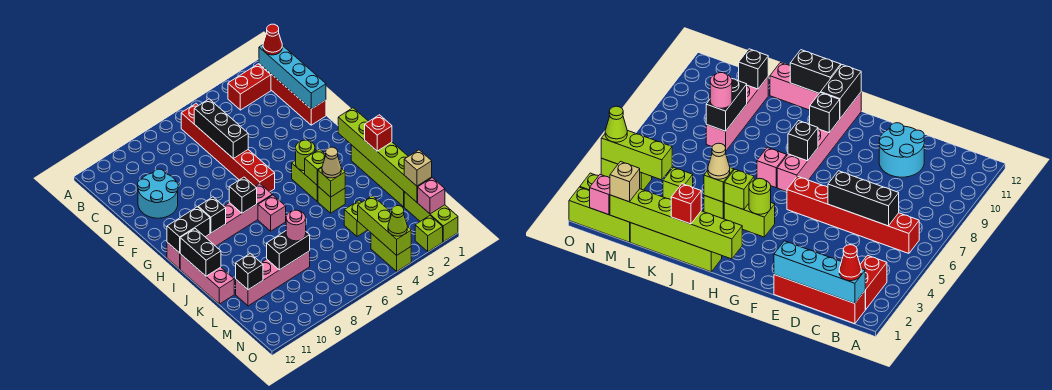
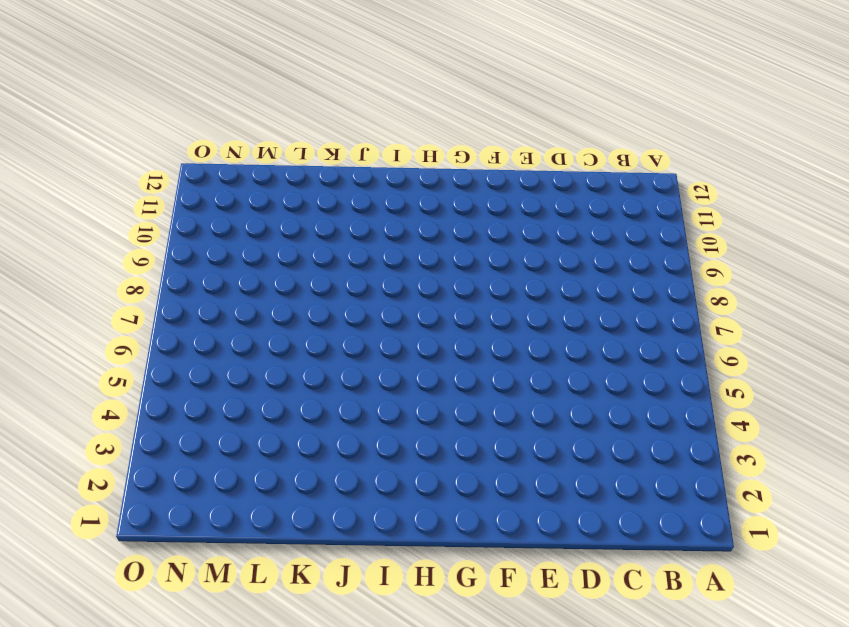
none -> red 1x4 brick [259,64,326,125]
none -> red 1x2 brick [228,64,271,110]
none -> red 1x6 brick [181,104,275,192]
none -> cyan 2x2 round brick [138,169,178,218]

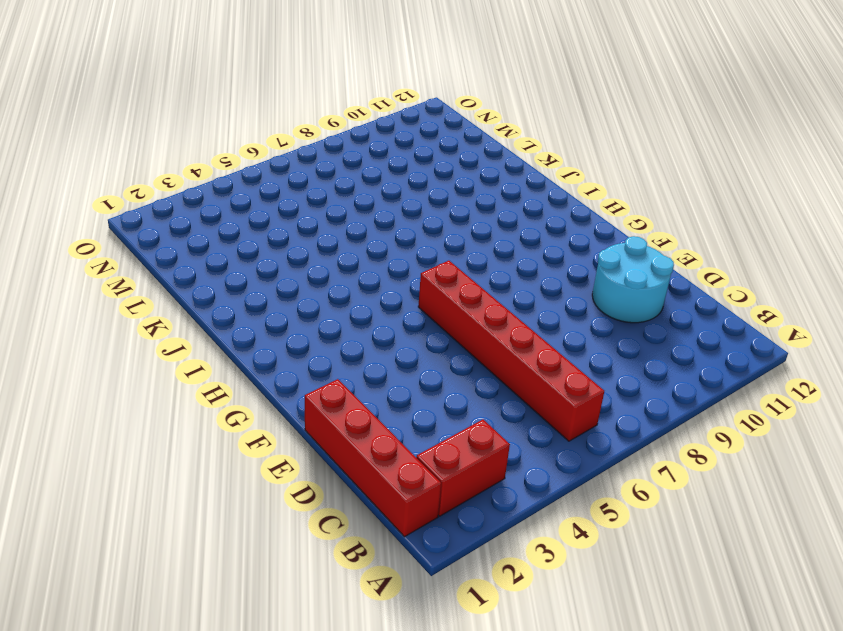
none -> lime 1x2 brick [292,160,318,201]
none -> pink 1x6 brick [167,183,272,269]
none -> lime 1x4 brick [351,145,404,207]
none -> pink 1x1 brick [258,195,286,231]

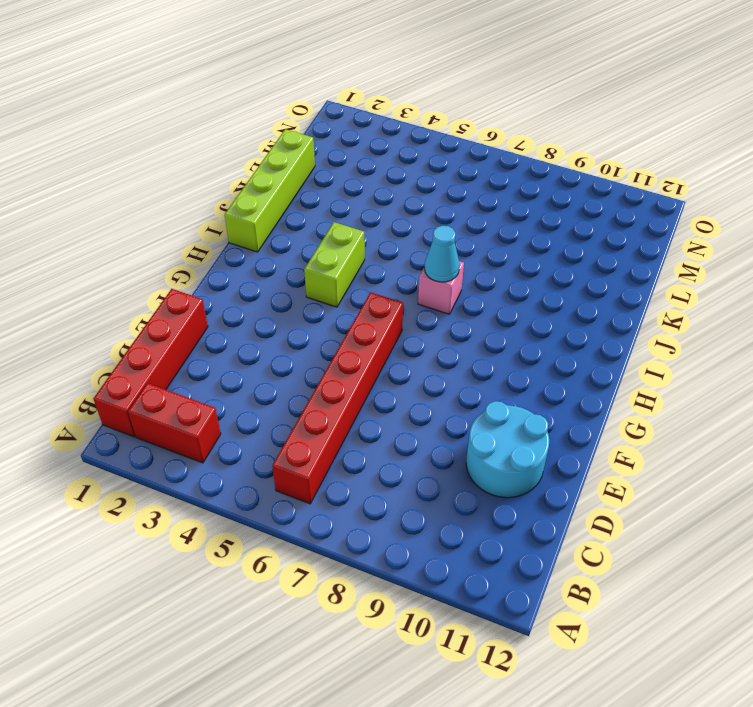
cyan 1x1 cone [424,226,460,282] -> none
none -> pink 1x6 brick [167,183,272,269]
none -> pink 1x3 brick [180,254,234,304]
none -> lime 1x1 brick [318,187,345,213]
none -> lime 1x1 brick [344,200,367,236]

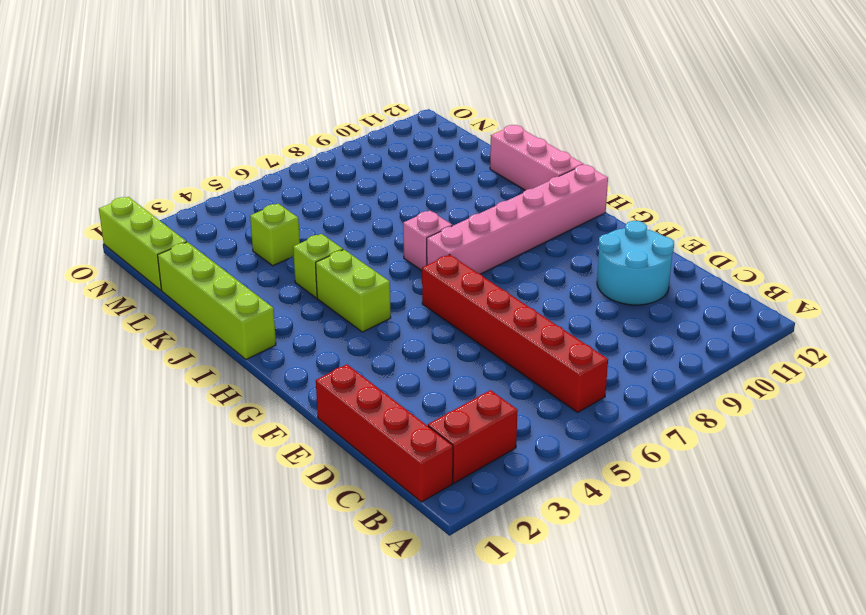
none -> pink 1x4 brick [236,251,310,306]
none -> lime 1x2 brick [371,233,411,271]
none -> lime 1x1 brick [415,216,443,252]
none -> cyan 1x4 brick [259,45,326,109]

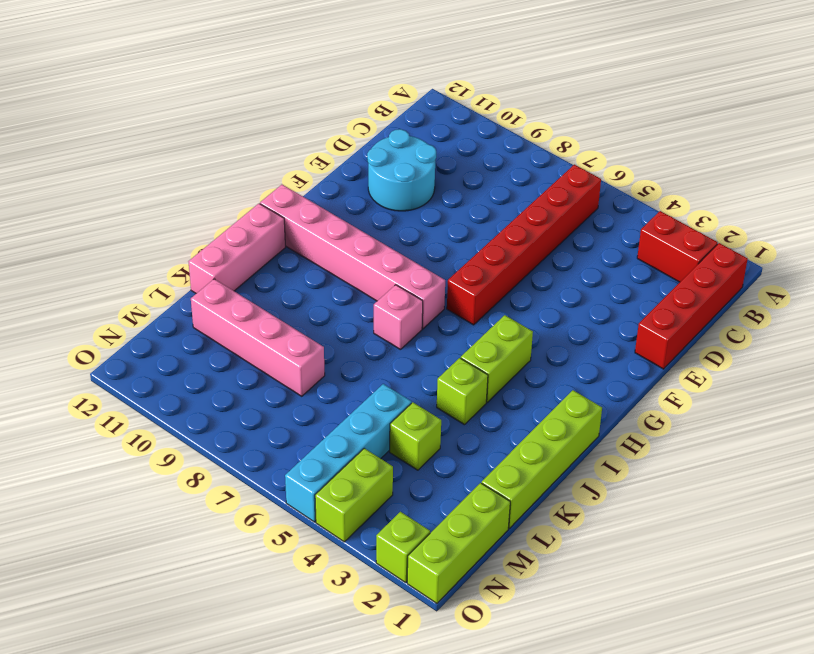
cyan 1x4 brick [285,384,411,522] -> cyan 1x4 brick moved to [259,45,326,109]
none -> black 1x3 brick [194,99,248,158]
none -> lime 1x6 brick [338,108,432,202]
none -> lime 1x1 round brick [296,140,315,171]
none -> black 1x1 brick [229,177,257,213]

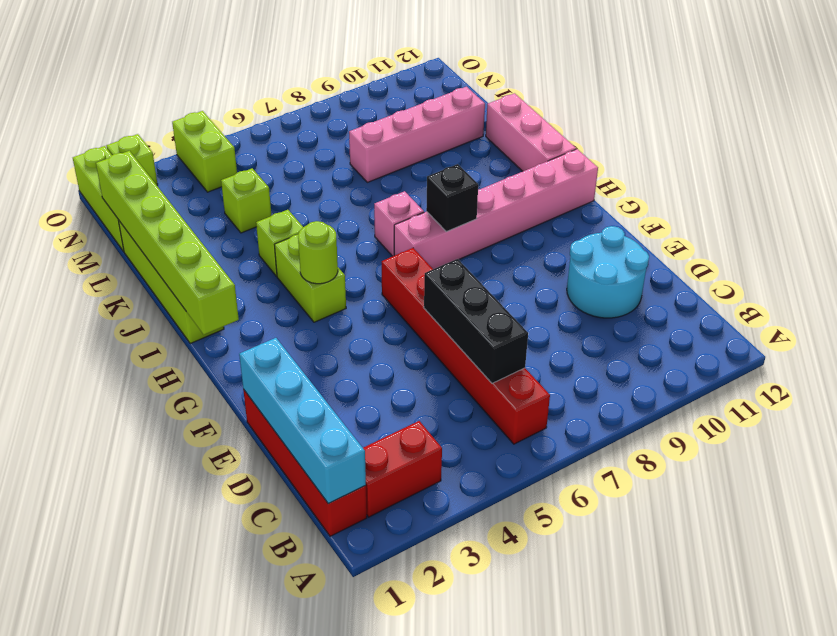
none -> black 1x1 brick [198,197,226,233]
none -> black 1x2 brick [167,207,210,253]
none -> lime 1x1 brick [305,149,326,185]
none -> black 1x2 brick [180,229,221,276]

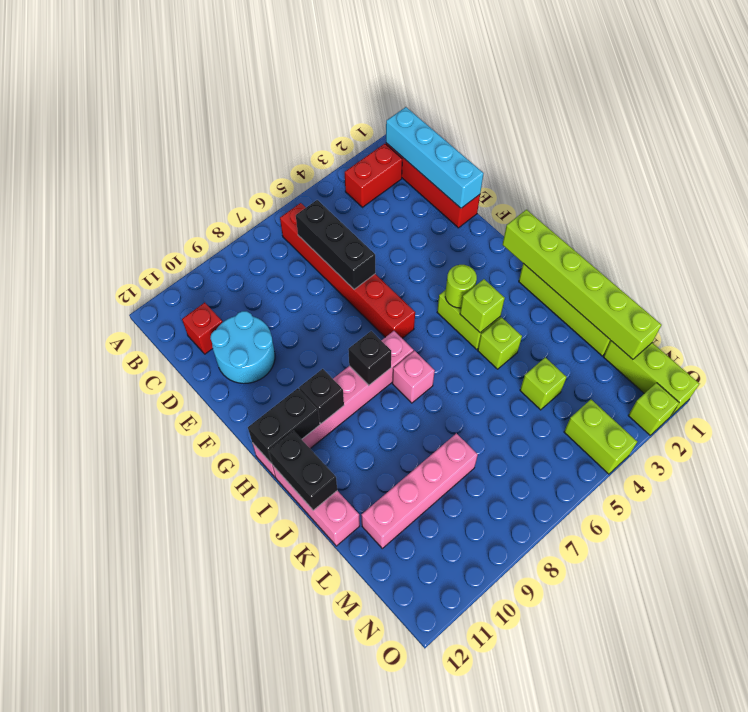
red 1x1 brick [182,302,223,354] -> red 1x1 brick moved to [365,115,392,151]
none -> lime 1x1 brick [318,168,345,197]
none -> black 1x2 brick [267,231,310,270]
none -> black 1x1 brick [236,253,263,290]
none -> lime 1x3 brick [358,196,411,255]

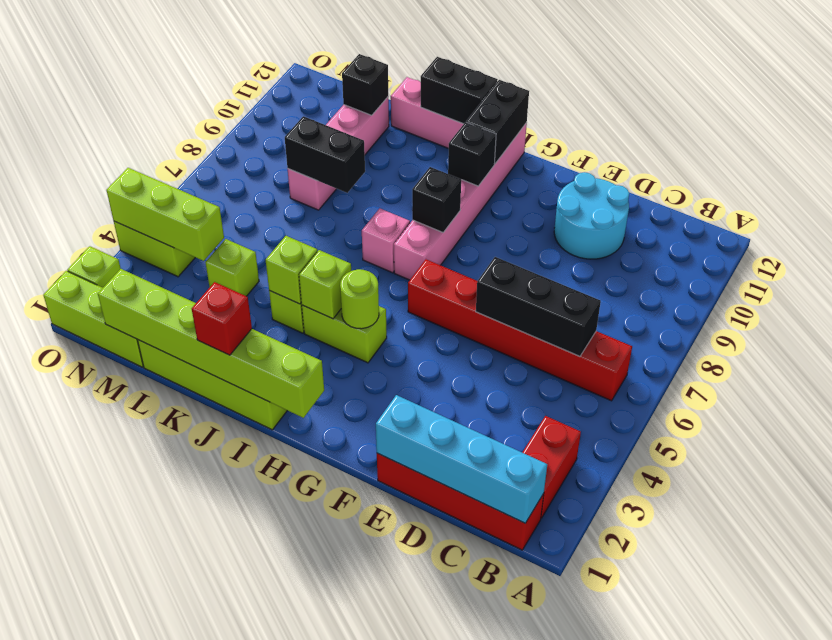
black 1x2 brick [285,116,365,193] -> black 1x2 brick turned to [267,231,310,270]
none -> pink 1x1 brick [418,178,445,214]
none -> red 1x1 cone [263,24,282,55]
none -> tan 1x1 cone [322,147,341,178]
none -> pink 1x1 round brick [286,210,306,241]

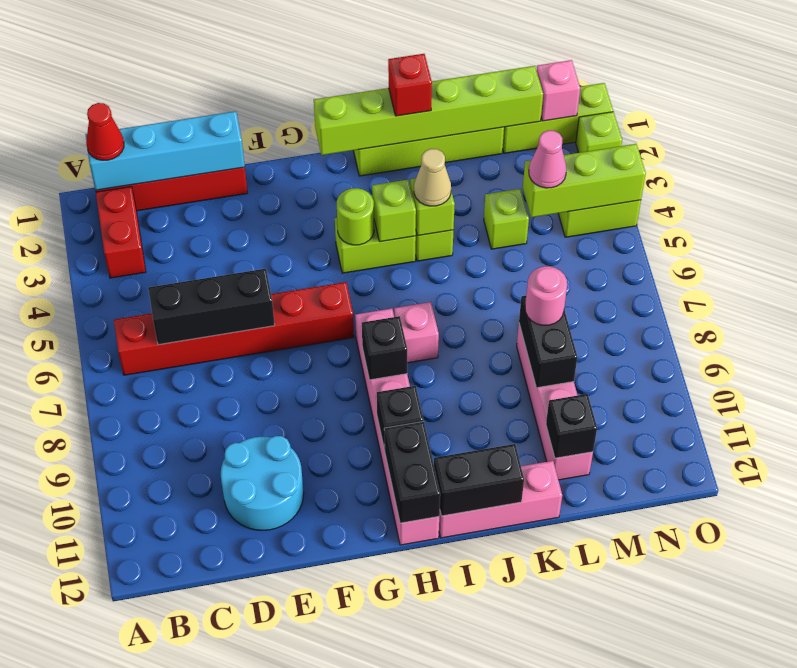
pink 1x1 cone [529,130,566,188] -> none
none -> tan 1x1 brick [404,150,432,186]
none -> lime 1x1 cone [388,206,407,236]

